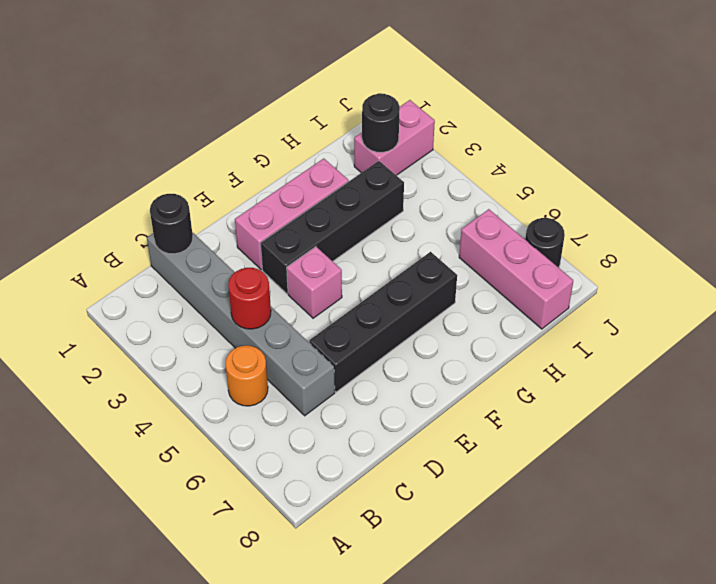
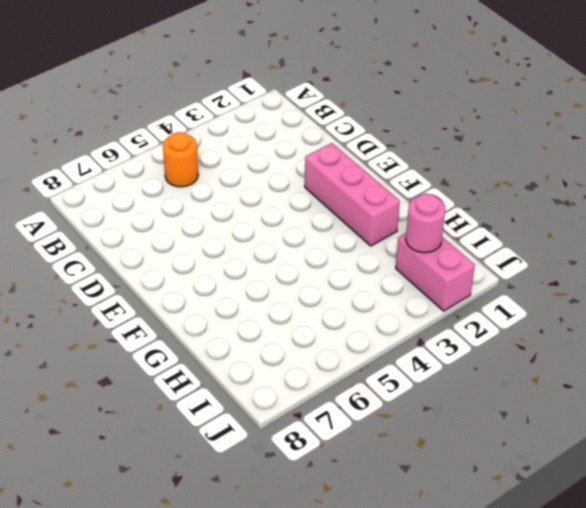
pink 1x1 round brick [406,194,445,253] -> black 1x1 round brick [362,93,400,152]
none -> grey 1x6 brick [147,232,335,416]
none -> black 1x4 brick [309,252,457,392]
none -> black 1x4 brick [261,161,404,294]

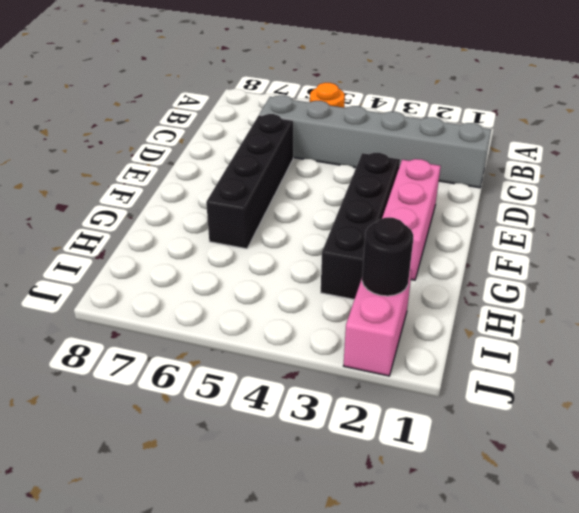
none -> pink 1x1 brick [287,247,342,318]
none -> pink 1x3 brick [459,209,573,329]
none -> black 1x1 round brick [525,218,565,268]

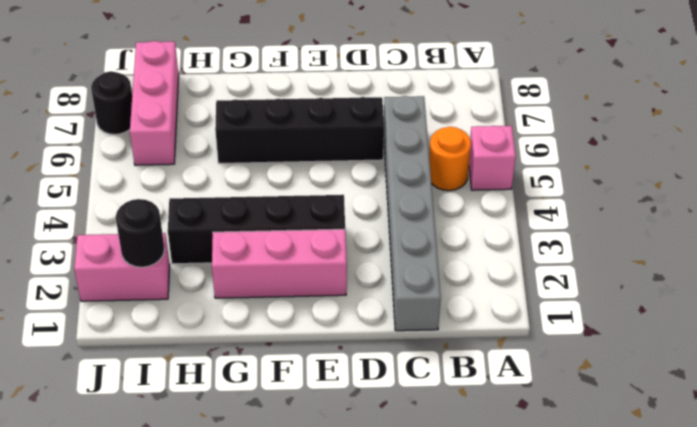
pink 1x1 brick [469,126,516,190] -> pink 1x1 brick moved to [287,247,342,318]
none -> black 1x1 round brick [150,194,193,254]
none -> red 1x1 round brick [228,268,271,329]

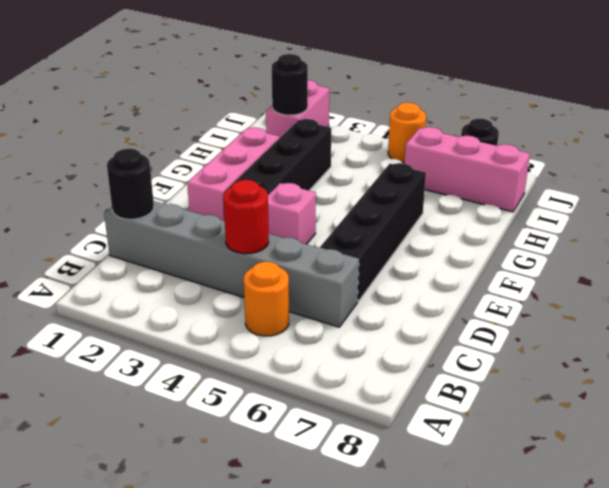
orange 1x1 round brick [388,103,426,163] -> none

